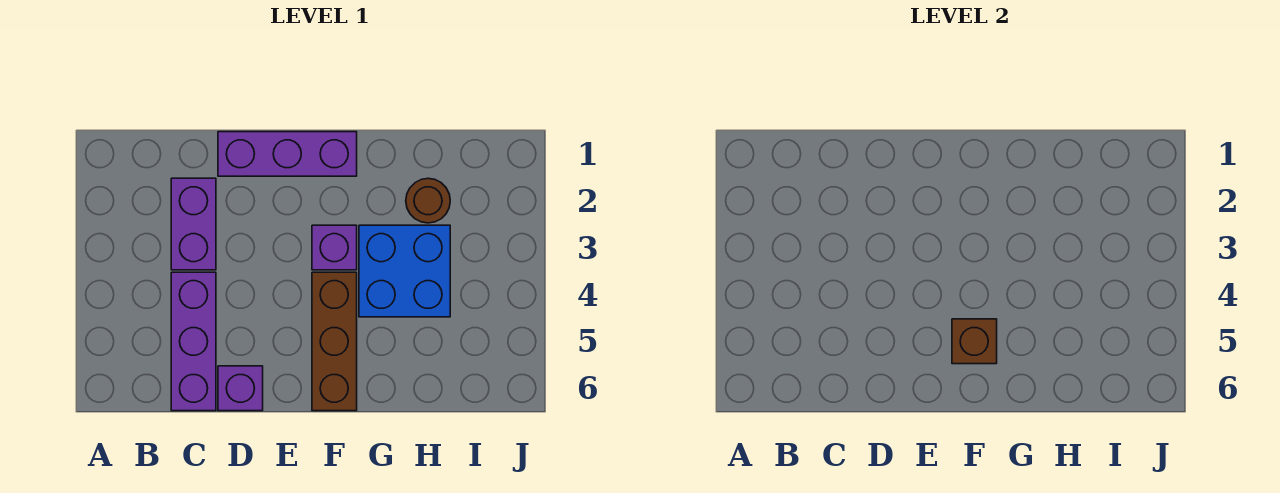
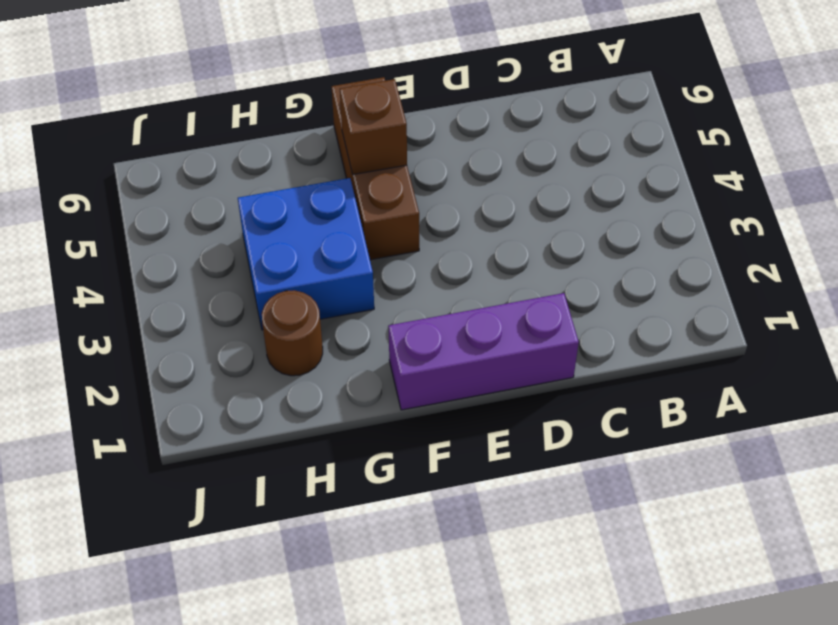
none -> purple 1x2 brick [171,178,216,270]
none -> purple 1x3 brick [171,272,216,411]

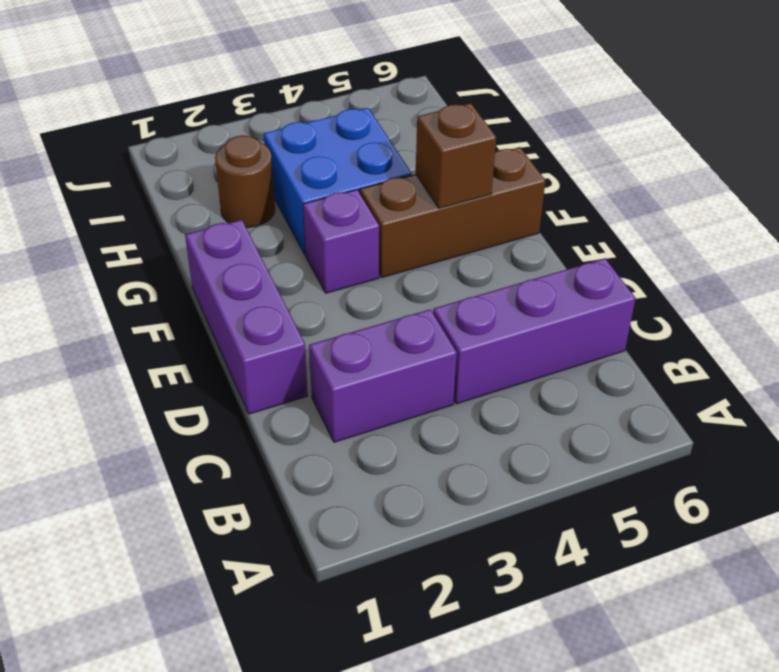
none -> purple 1x1 brick [218,366,263,411]

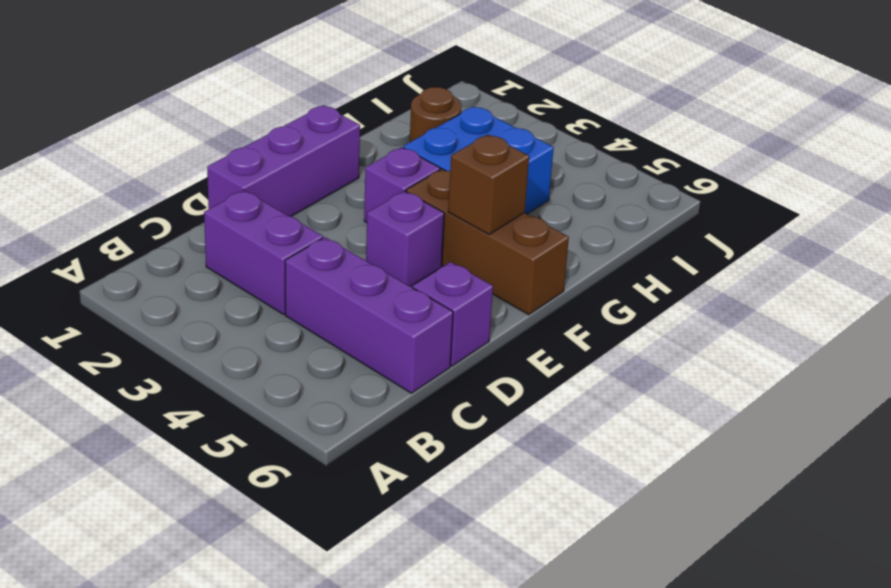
purple 1x1 brick [366,191,444,287] -> none

